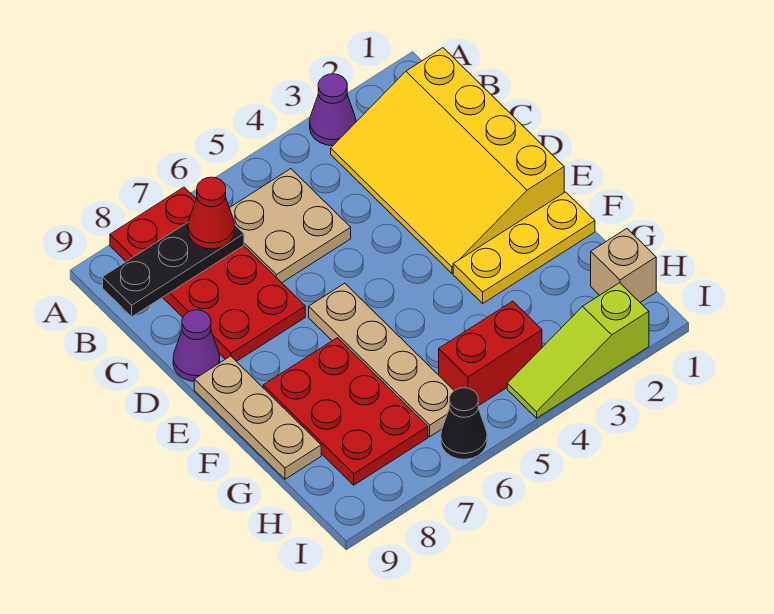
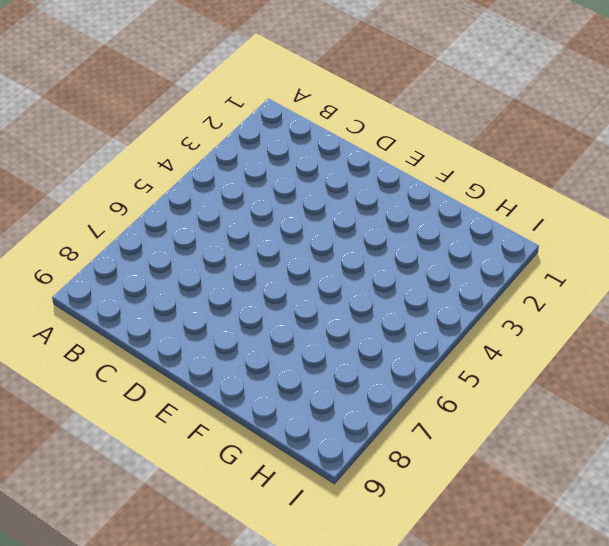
none -> purple 1x1 cone [310,74,356,146]
none -> red 2x4 plate [110,187,305,361]
none -> yellow 3x4 slope [331,48,564,273]

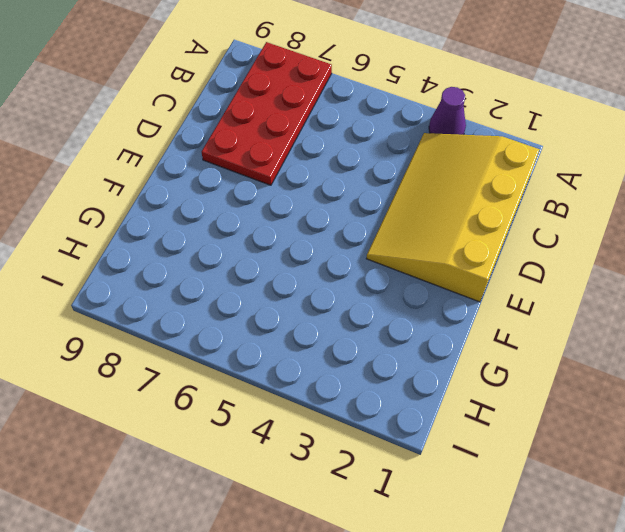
none -> tan 2x2 plate [230,169,351,283]
none -> purple 1x1 cone [173,310,220,381]
none -> tan 1x4 plate [309,283,454,437]

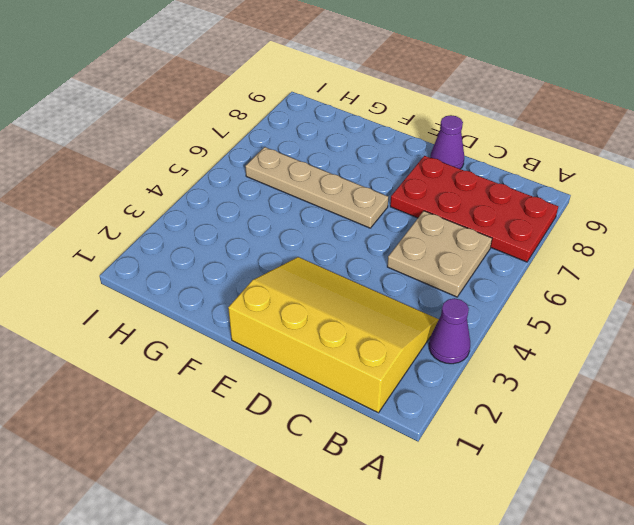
none -> tan 1x3 plate [194,356,321,479]
none -> yellow 1x3 plate [453,192,595,303]
none -> red 2x3 plate [263,338,428,485]

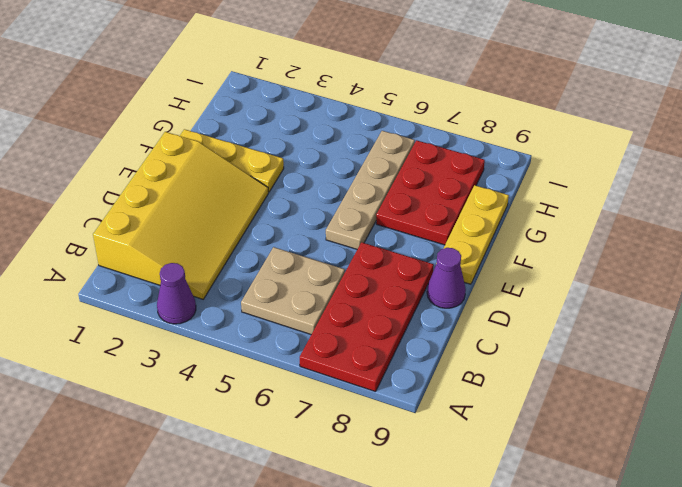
yellow 1x3 plate [443,185,509,284] -> tan 1x3 plate [194,356,321,479]
none -> tan 1x1 brick [591,229,656,302]
none -> red 1x2 brick [439,301,542,406]
none -> lime 1x3 slope [507,283,649,418]

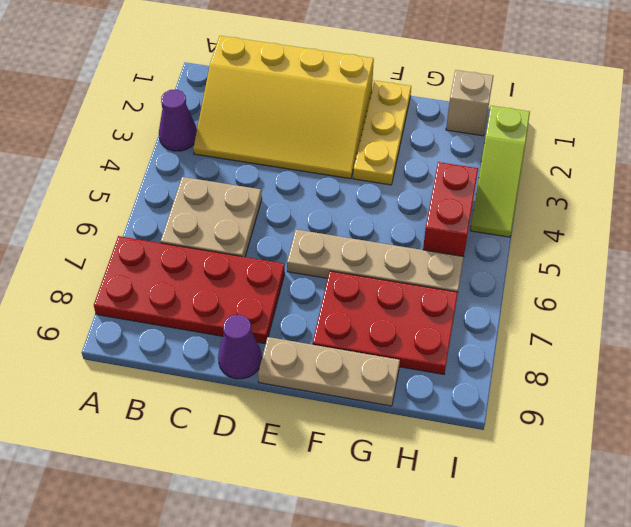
none -> black 1x1 cone [441,388,487,459]
none -> black 1x3 plate [103,223,244,317]
none -> red 1x1 cone [188,177,235,249]

